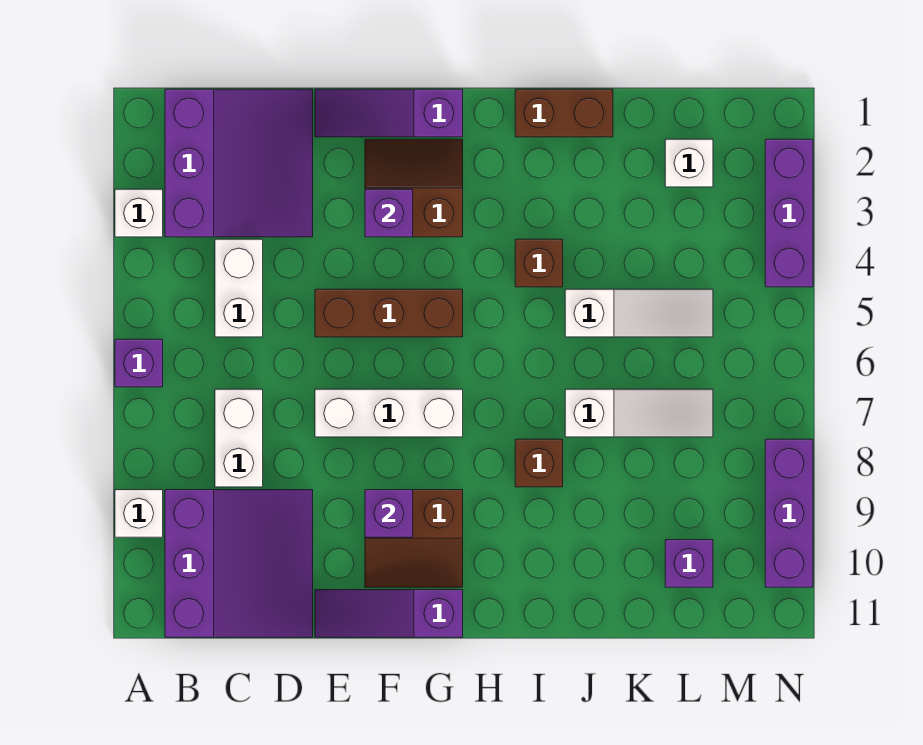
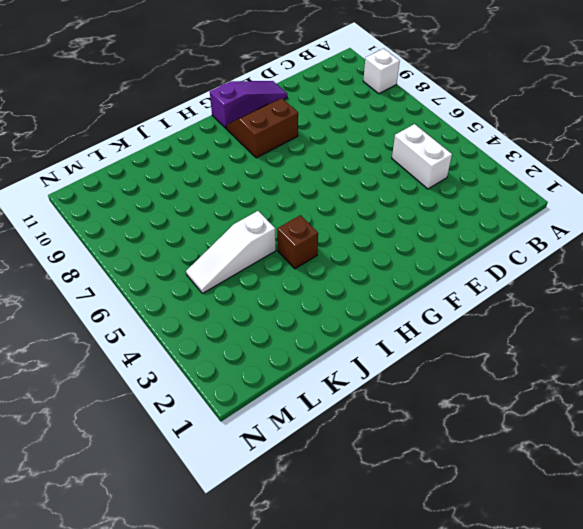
none -> white 1x1 brick [115,189,163,237]
none -> purple 1x1 brick [115,339,163,387]
none -> purple 3x3 slope [165,89,313,237]

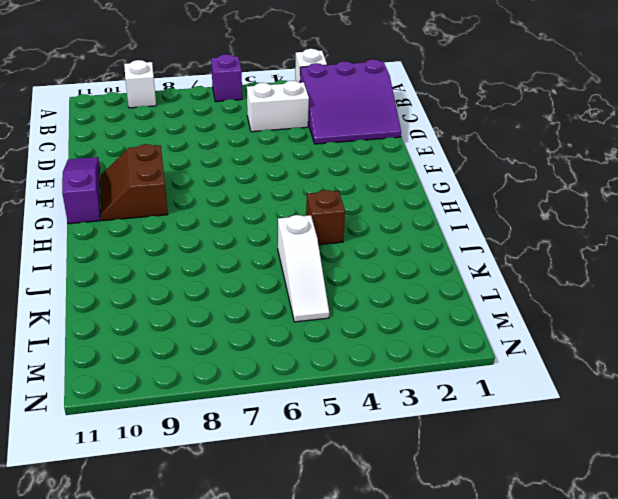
none -> purple 3x3 slope [165,490,313,637]
none -> white 1x2 brick [215,389,263,487]
none -> purple 1x3 slope [315,89,463,137]

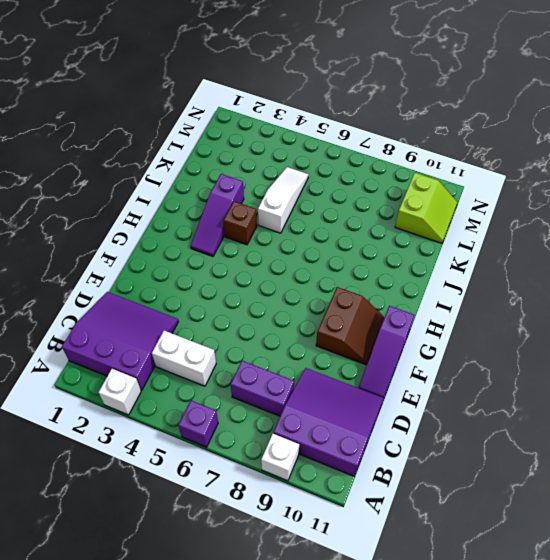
purple 1x2 brick [230,361,294,416] -> white 1x2 brick [215,389,263,487]
purple 1x3 slope [191,174,244,256] -> purple 1x3 slope moved to [315,89,463,137]
lime 2x2 slope [395,173,458,243] -> purple 1x1 brick [665,540,713,587]
none -> brown 1x3 brick [315,289,463,337]
none -> white 1x3 brick [315,389,463,437]
none -> brown 2x2 slope [365,139,463,237]

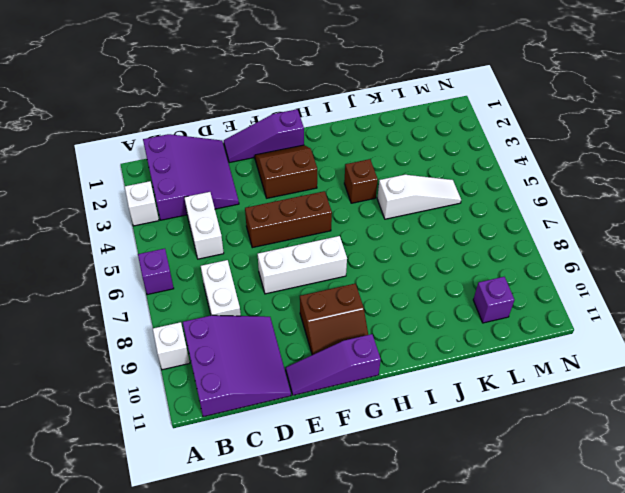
none -> brown 1x2 brick [515,89,613,137]
none -> brown 1x1 brick [515,439,563,487]
none -> white 1x3 slope [565,389,713,437]

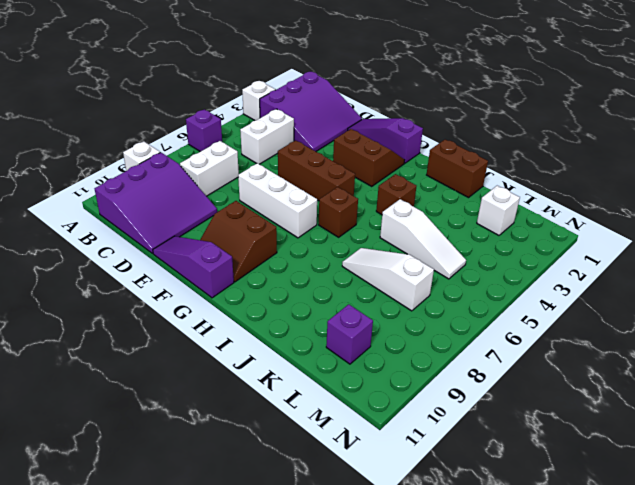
brown 1x1 brick [319,187,358,237] -> brown 1x1 brick moved to [515,439,563,487]
white 1x3 slope [342,248,434,311] -> white 1x3 slope turned to [565,389,713,437]
none -> purple 1x3 brick [765,139,813,287]
none -> purple 1x3 brick [765,439,813,587]
none -> purple 1x1 brick [365,189,413,237]

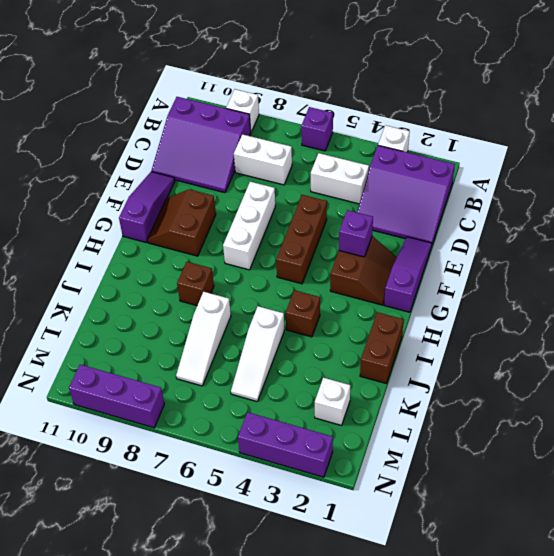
none -> purple 1x1 brick [665,540,713,587]
none -> purple 1x1 brick [365,490,413,537]

